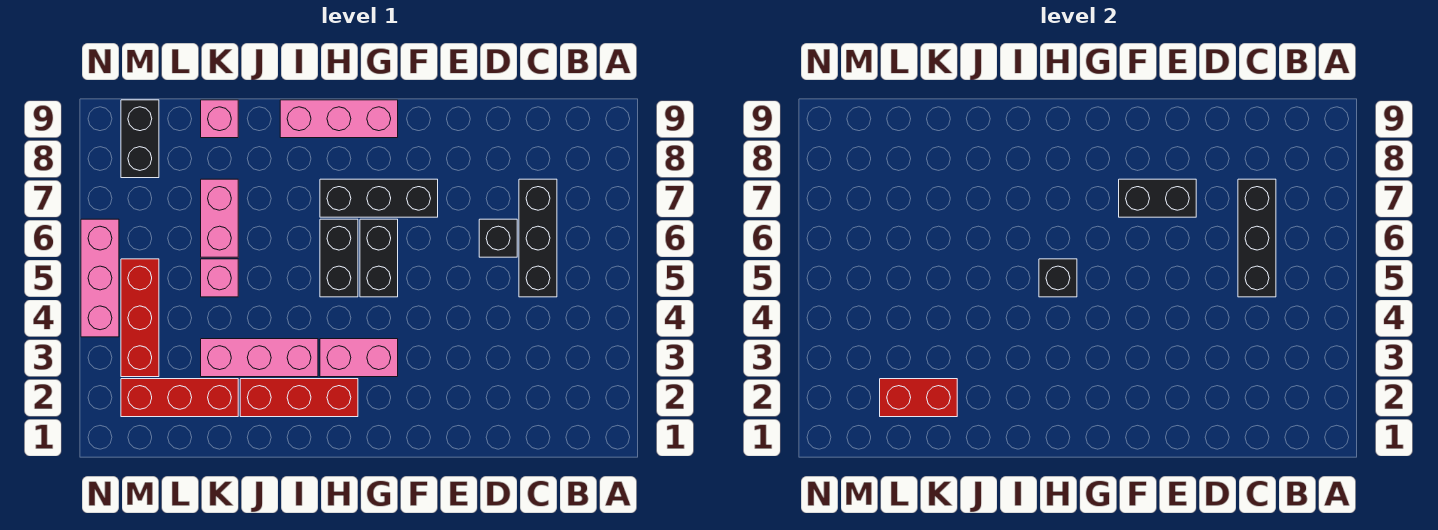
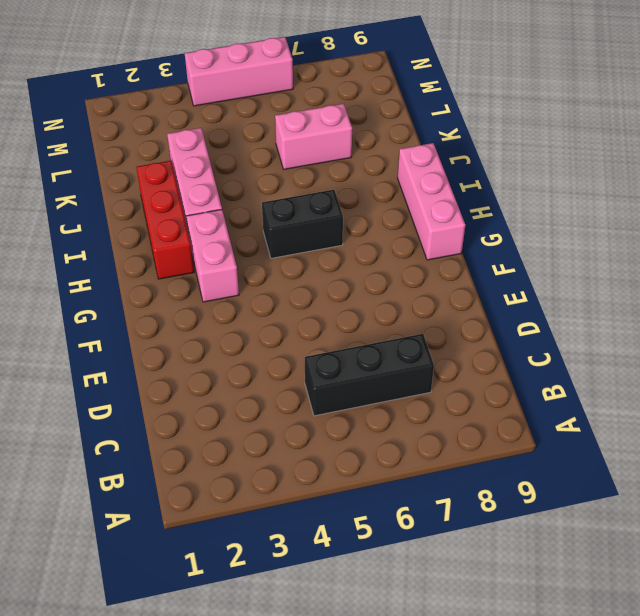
none -> black 1x1 brick [479,219,517,257]
none -> black 1x3 brick [320,179,438,217]
none -> black 1x2 brick [360,219,398,297]

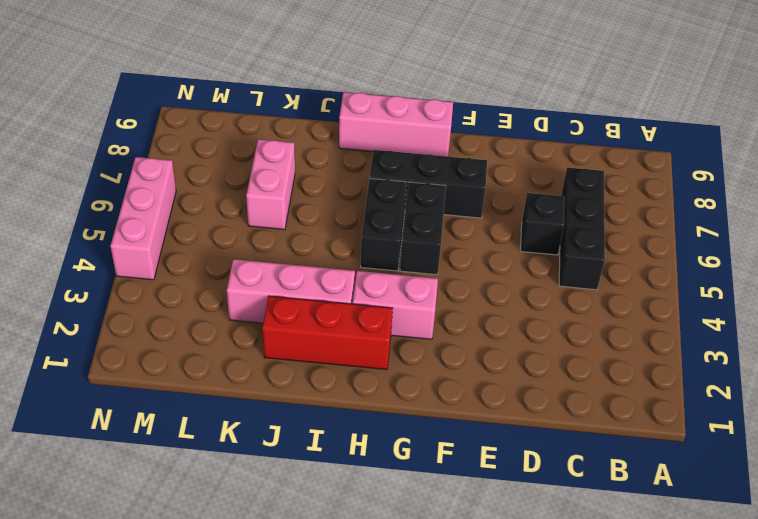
none -> red 1x3 brick [121,379,238,417]
none -> pink 1x1 brick [201,259,238,297]
none -> pink 1x1 brick [201,100,238,138]

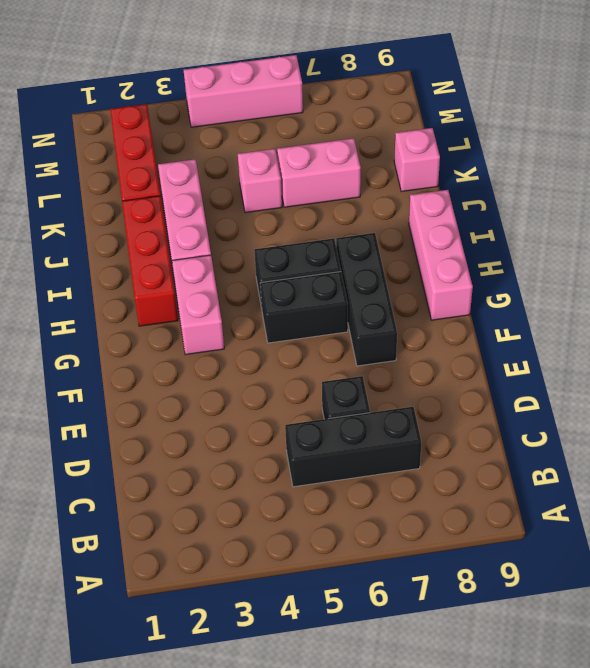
none -> red 1x3 brick [121,259,159,377]
none -> black 1x2 brick [121,100,159,178]
none -> black 1x3 brick [1238,179,1276,297]

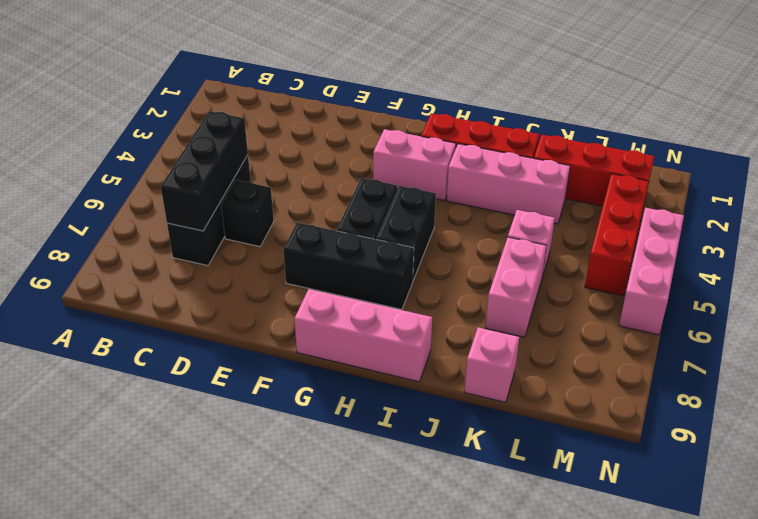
none -> black 1x2 brick [121,100,159,178]
none -> black 1x2 brick [1119,179,1196,217]
none -> black 1x1 brick [1039,259,1077,297]

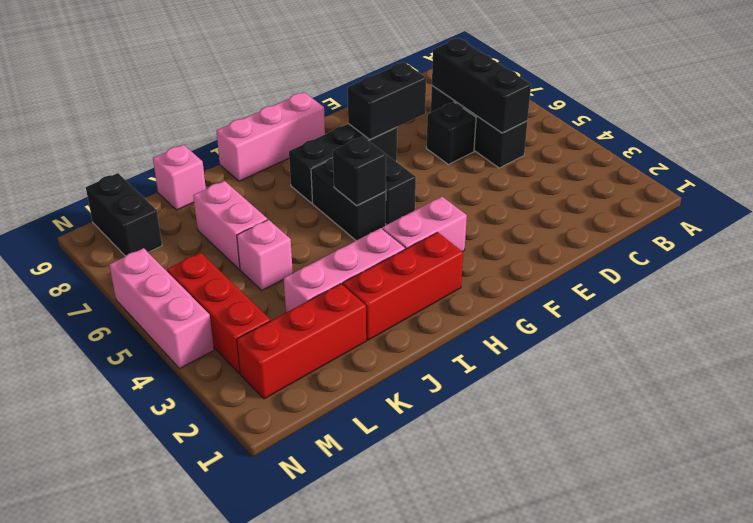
none -> red 1x2 brick [880,379,957,417]

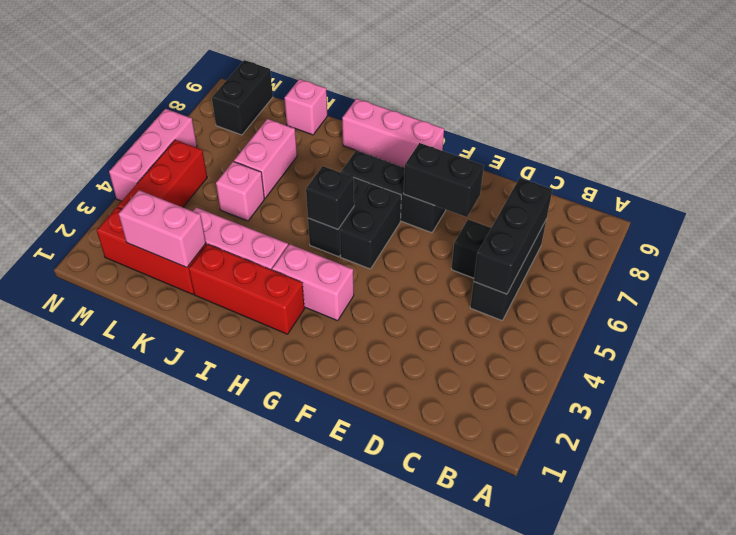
pink 1x2 brick [119,190,206,268] -> red 1x2 brick [880,379,957,417]

